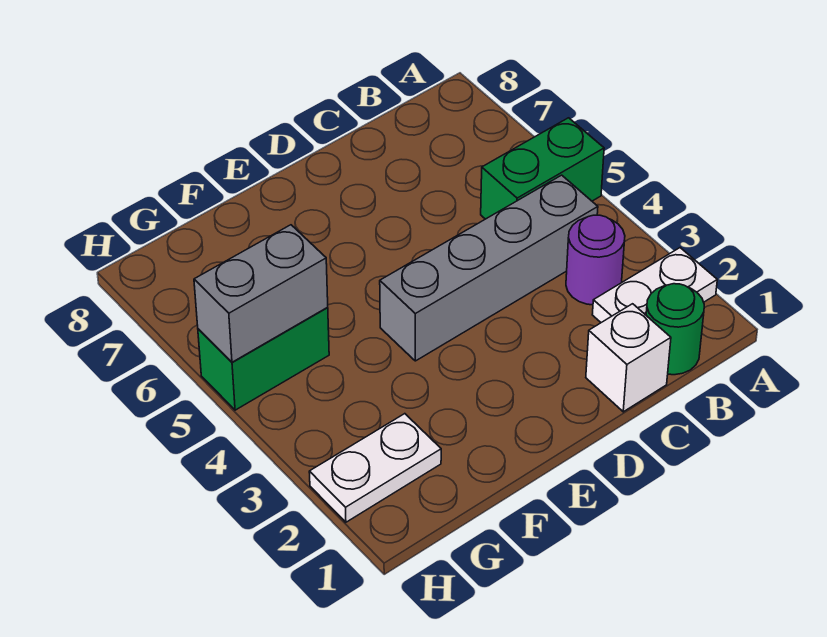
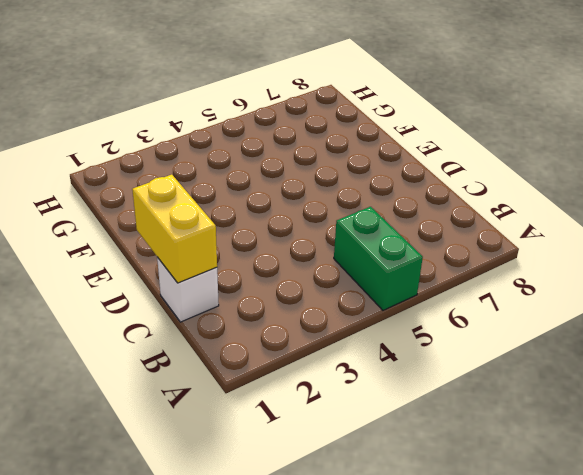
yellow 1x2 brick [132,175,217,283] -> none
none -> white 1x2 plate [592,248,717,323]
none -> green 1x1 round brick [646,284,704,375]

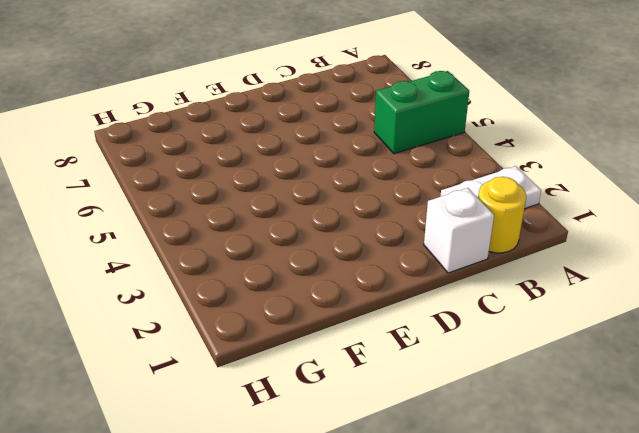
yellow 1x1 round brick [478,177,526,253] -> green 1x1 round brick [646,284,704,375]
none -> purple 1x1 round brick [566,215,625,305]
none -> grey 1x4 brick [380,175,598,361]

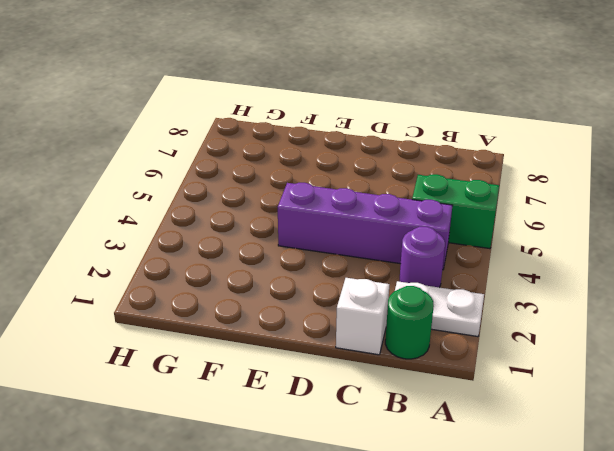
purple 1x4 brick [278,183,453,270] -> grey 1x4 brick [380,175,598,361]
none -> white 1x2 plate [309,414,441,522]
none -> green 1x2 brick [198,307,329,410]

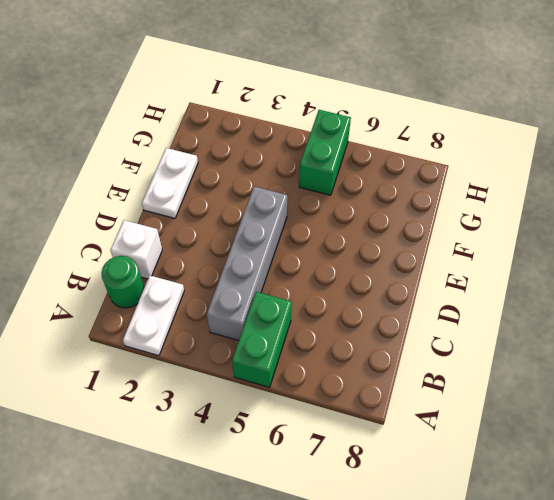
white 1x2 plate [142,148,198,218] -> white 1x2 plate moved to [309,414,441,522]
none -> purple 1x1 round brick [566,215,625,305]
none -> grey 1x2 brick [194,225,328,362]

